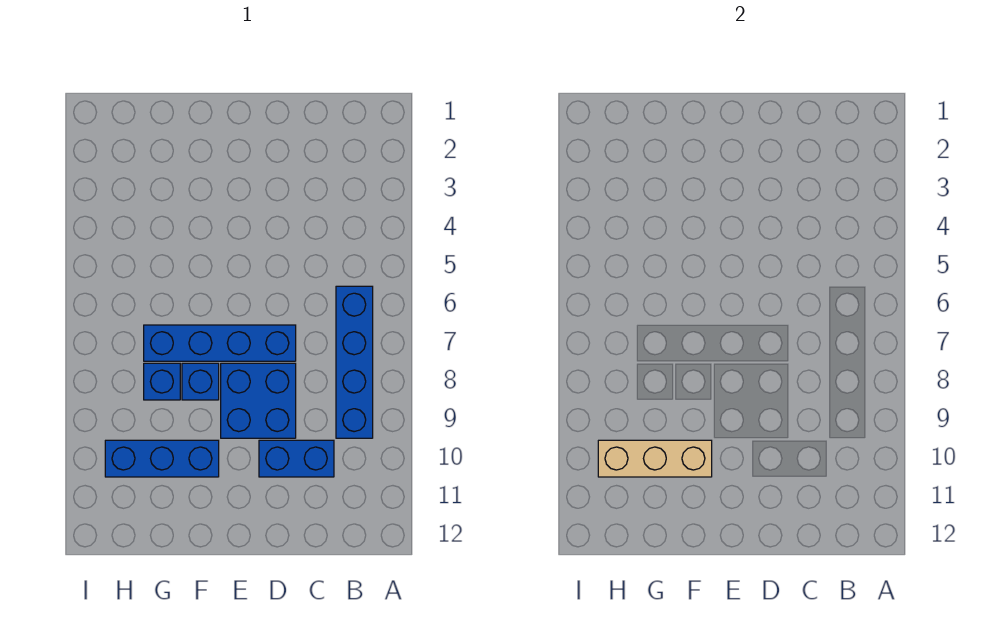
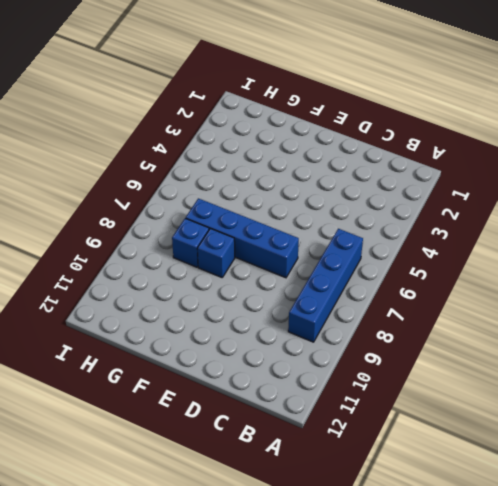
none -> blue 1x2 brick [259,440,334,477]
none -> blue 2x2 brick [221,363,296,438]

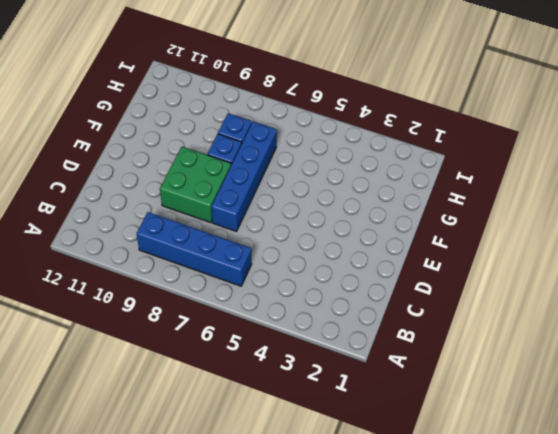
green 2x2 brick [160,147,231,223] -> blue 2x2 brick [221,363,296,438]
none -> blue 1x2 brick [259,440,334,477]
none -> blue 1x3 brick [105,440,219,477]

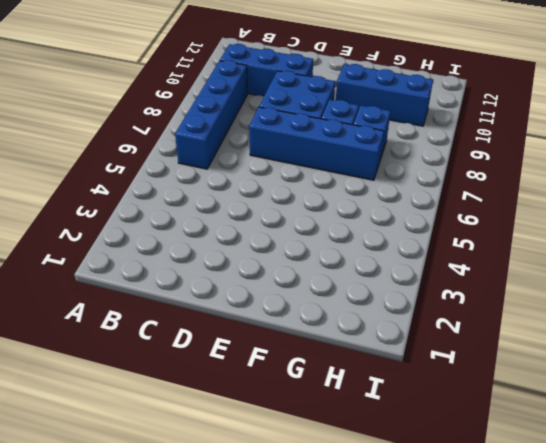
blue 1x3 brick [220,44,313,97] -> blue 1x2 brick [259,440,334,477]
none -> tan 1x3 brick [598,440,712,477]

